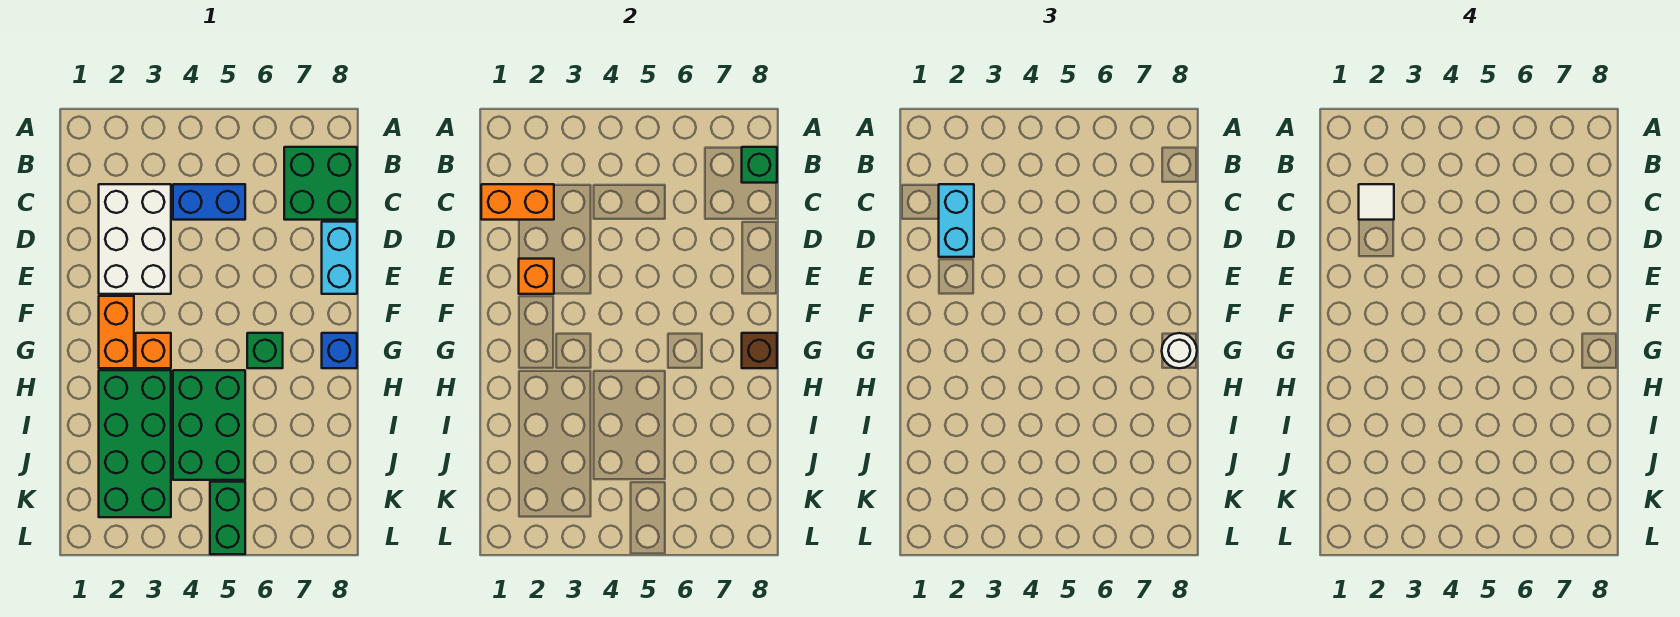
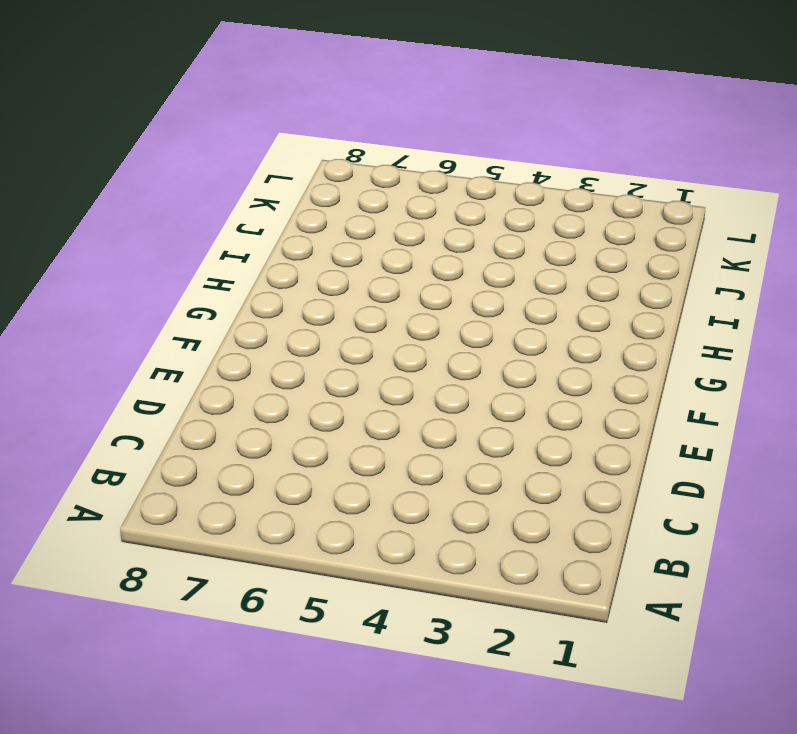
none -> green 2x2 brick [284,147,357,220]
none -> white 2x3 brick [99,184,171,294]
none -> blue 1x2 brick [173,184,245,220]

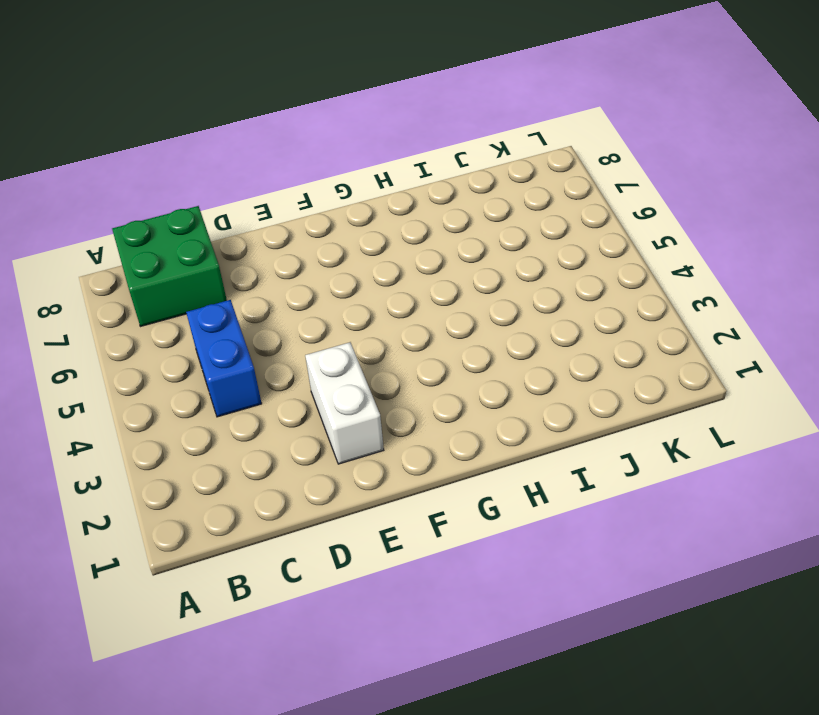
white 1x2 brick [305,342,384,464] -> white 2x3 brick [99,184,171,294]
none -> cyan 1x2 brick [322,222,357,294]
none -> orange 1x2 brick [99,296,134,368]
none -> orange 1x1 brick [136,333,171,368]

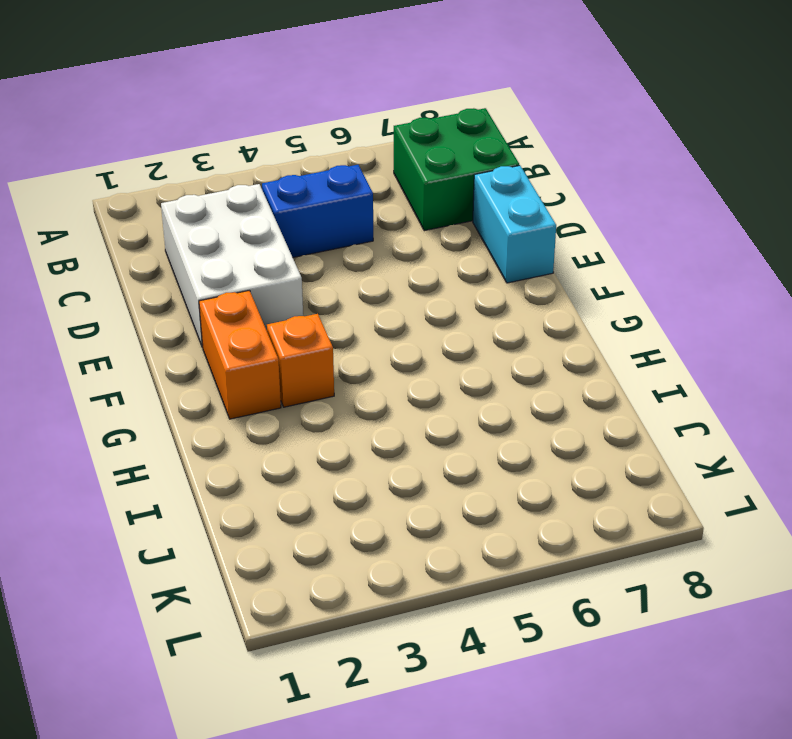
none -> green 1x1 brick [247,333,283,368]
none -> blue 1x1 brick [322,333,357,368]
none -> green 2x4 brick [99,370,171,517]

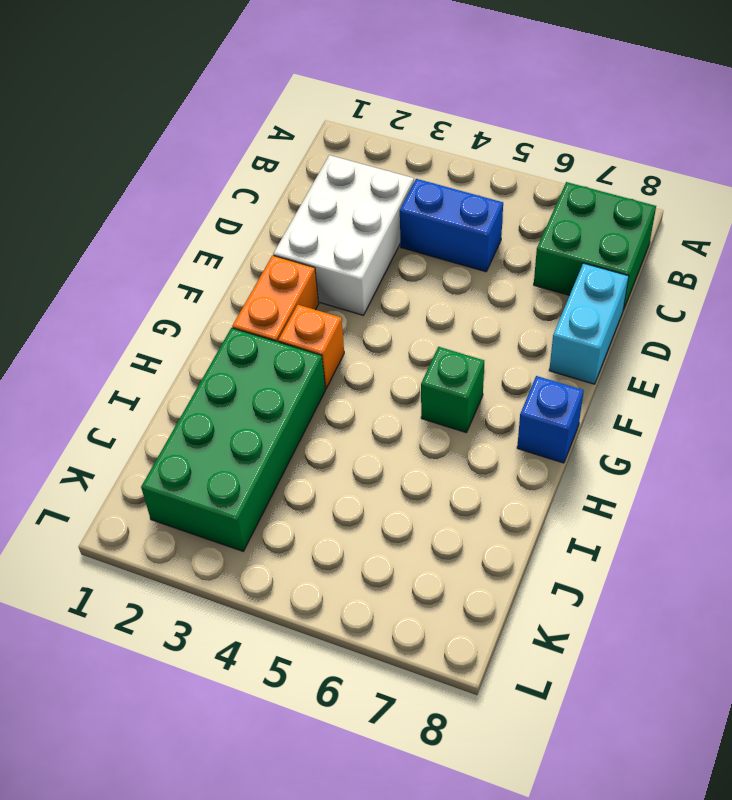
none -> green 2x3 brick [173,370,245,480]
none -> green 1x2 brick [210,482,245,554]
none -> green 1x1 brick [742,147,777,183]

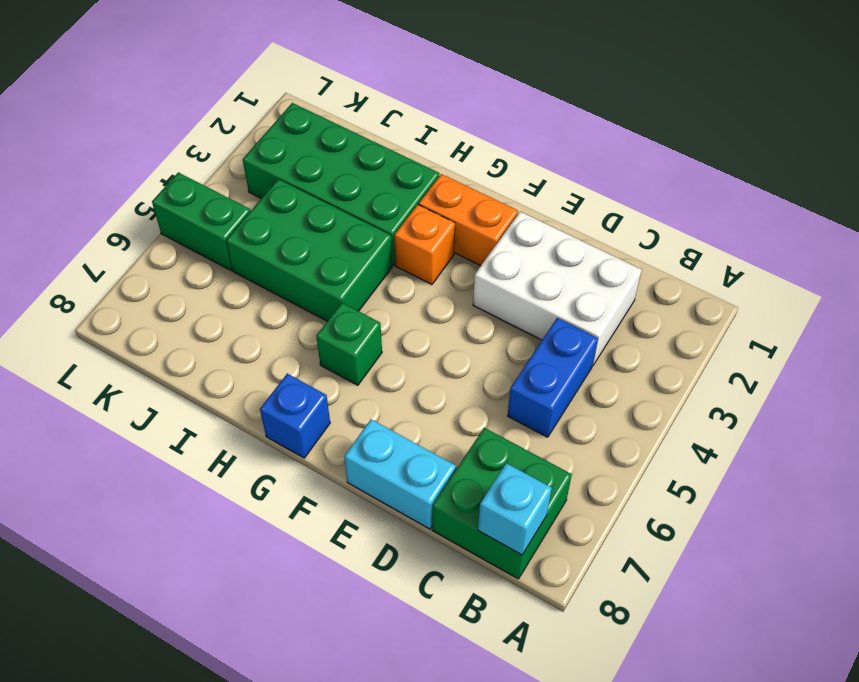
cyan 1x1 brick [478,463,552,555] -> green 1x1 brick [742,147,777,183]
none -> orange 1x2 brick [481,184,554,220]
none -> orange 1x1 brick [519,259,554,294]
none -> brown 1x1 brick [742,333,777,368]

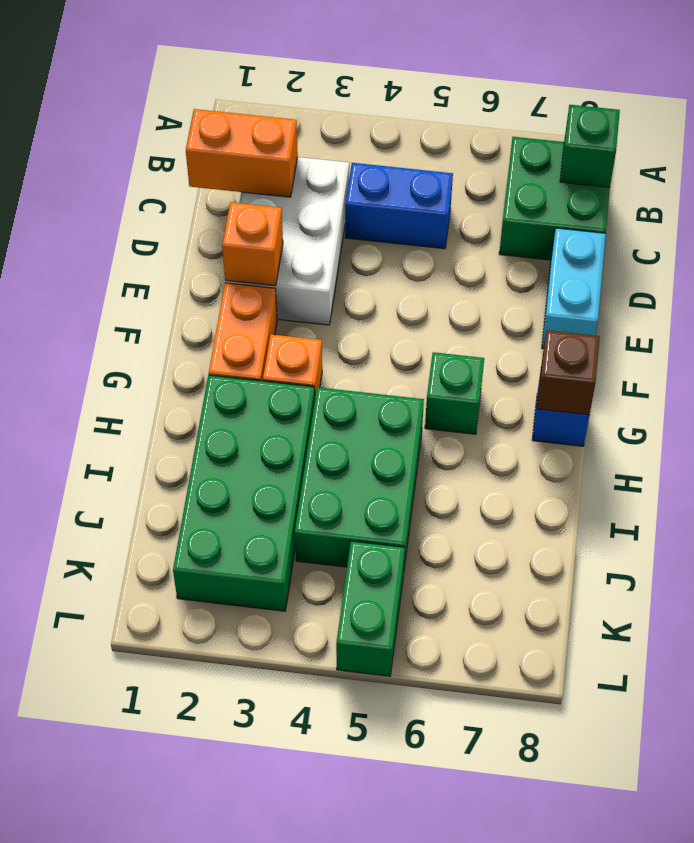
none -> cyan 1x2 brick [939,184,974,257]
none -> white 1x1 round brick [1162,333,1197,368]
none -> white 1x1 tile [1359,184,1394,220]

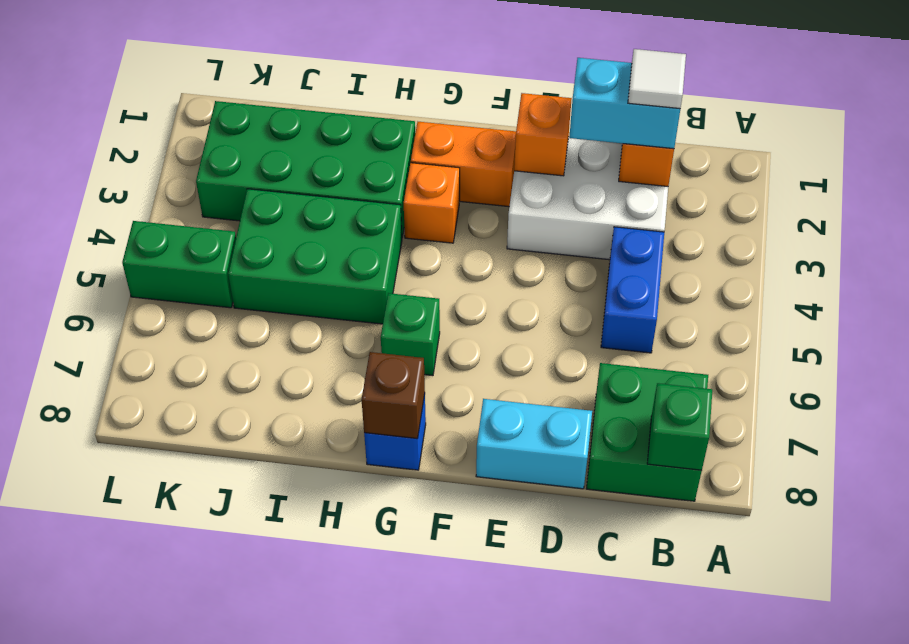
none -> white 1x1 round brick [1162,333,1197,368]

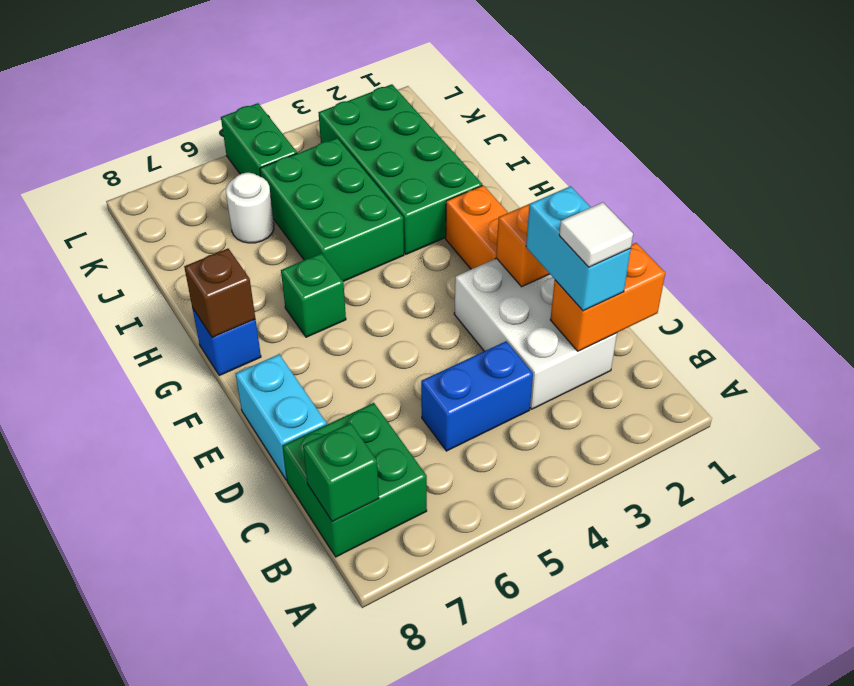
white 1x1 round brick [226,173,274,243] -> white 1x1 round brick moved to [1162,333,1197,368]
none -> orange 1x1 brick [136,333,171,368]

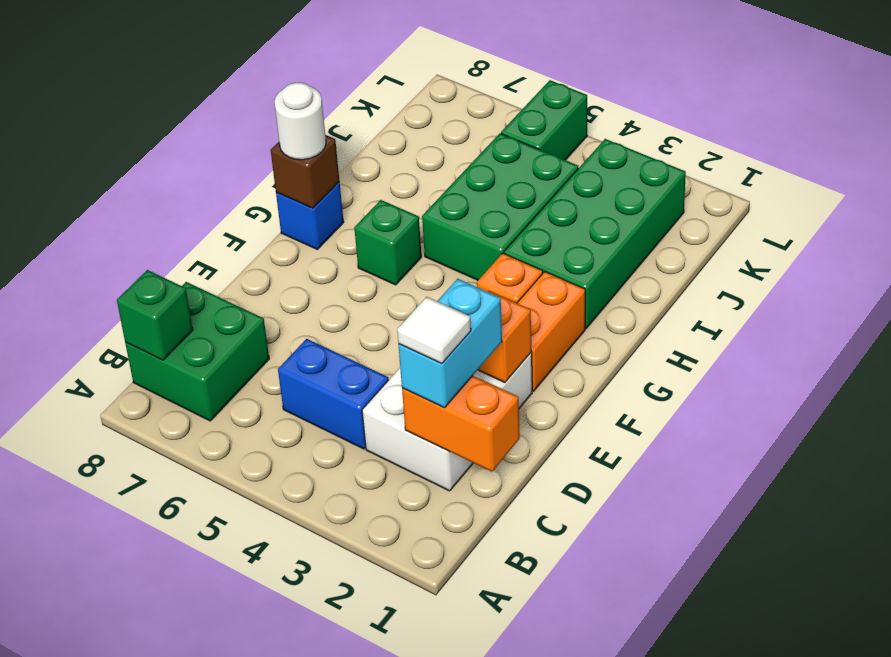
none -> cyan 1x2 brick [322,222,357,294]

